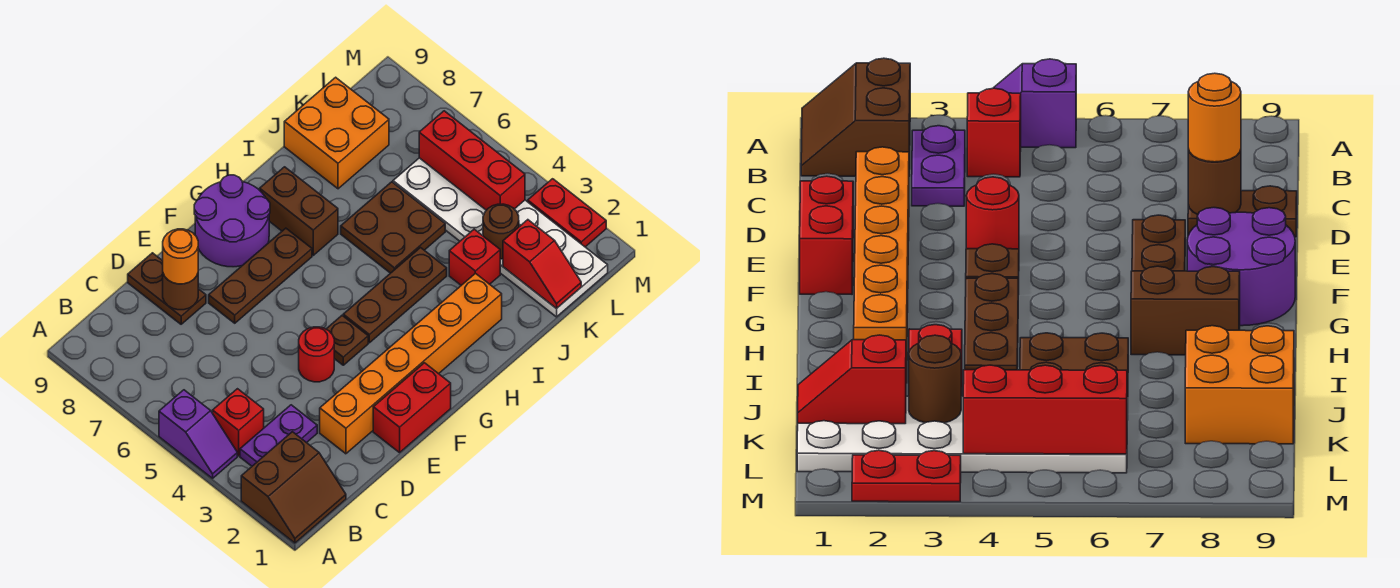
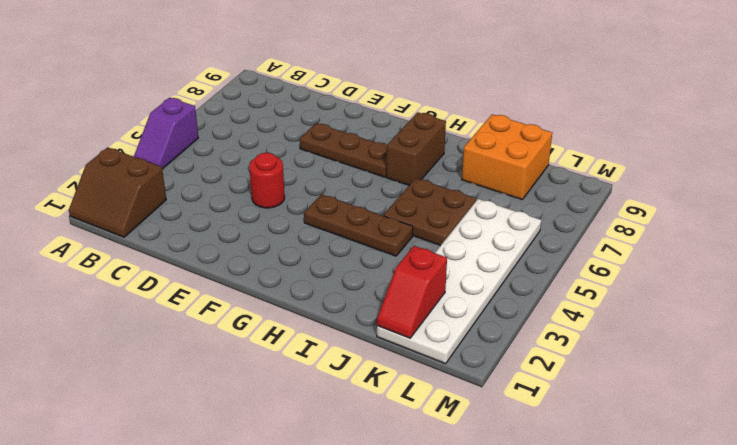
none -> purple 1x2 plate [240,405,317,466]
none -> red 1x1 brick [213,389,264,456]
none -> orange 1x6 brick [320,273,502,454]

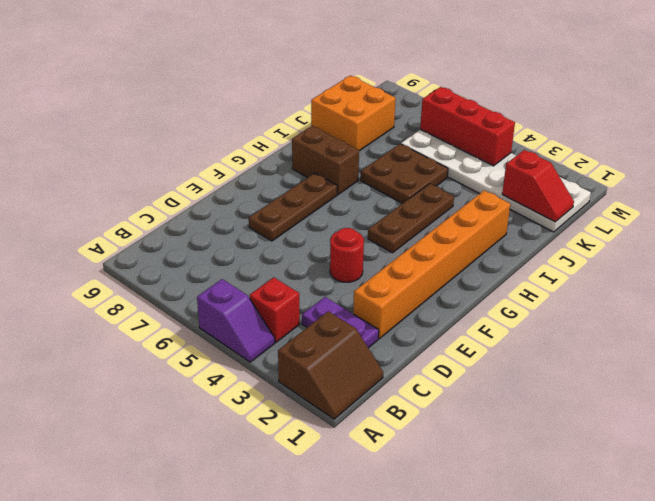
purple 1x2 plate [302,297,379,348] -> purple 1x2 plate turned to [240,405,317,466]
none -> brown 1x2 plate [128,253,206,324]
none -> red 1x2 brick [373,363,451,453]
none -> brown 1x1 plate [327,316,368,365]

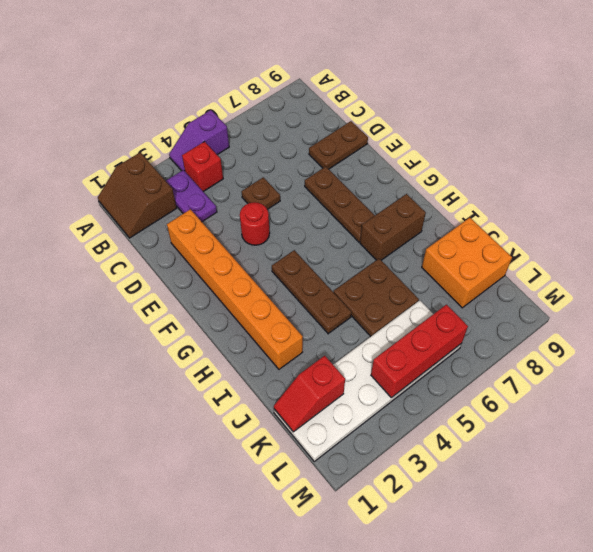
brown 1x1 plate [242,177,280,210] -> brown 1x1 plate moved to [327,316,368,365]
none -> red 1x2 brick [373,363,451,453]
none -> purple 2x2 round brick [194,175,270,267]
none -> red 1x1 brick [449,229,500,285]

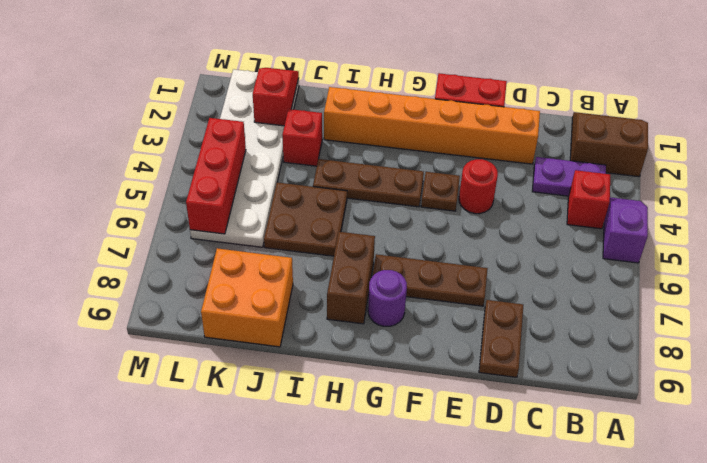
purple 1x1 round brick [368,270,407,326] -> purple 2x2 round brick [194,175,270,267]
none -> red 1x2 plate [528,179,606,247]
none -> brown 1x1 round brick [163,274,198,310]
none -> brown 1x1 round brick [483,204,519,259]

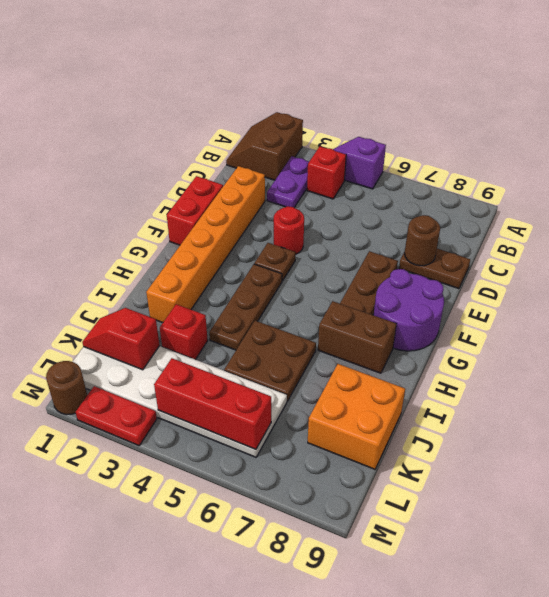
brown 1x1 round brick [46,361,87,415] -> brown 1x1 round brick moved to [483,204,519,259]
none -> orange 1x1 round brick [163,229,198,284]

